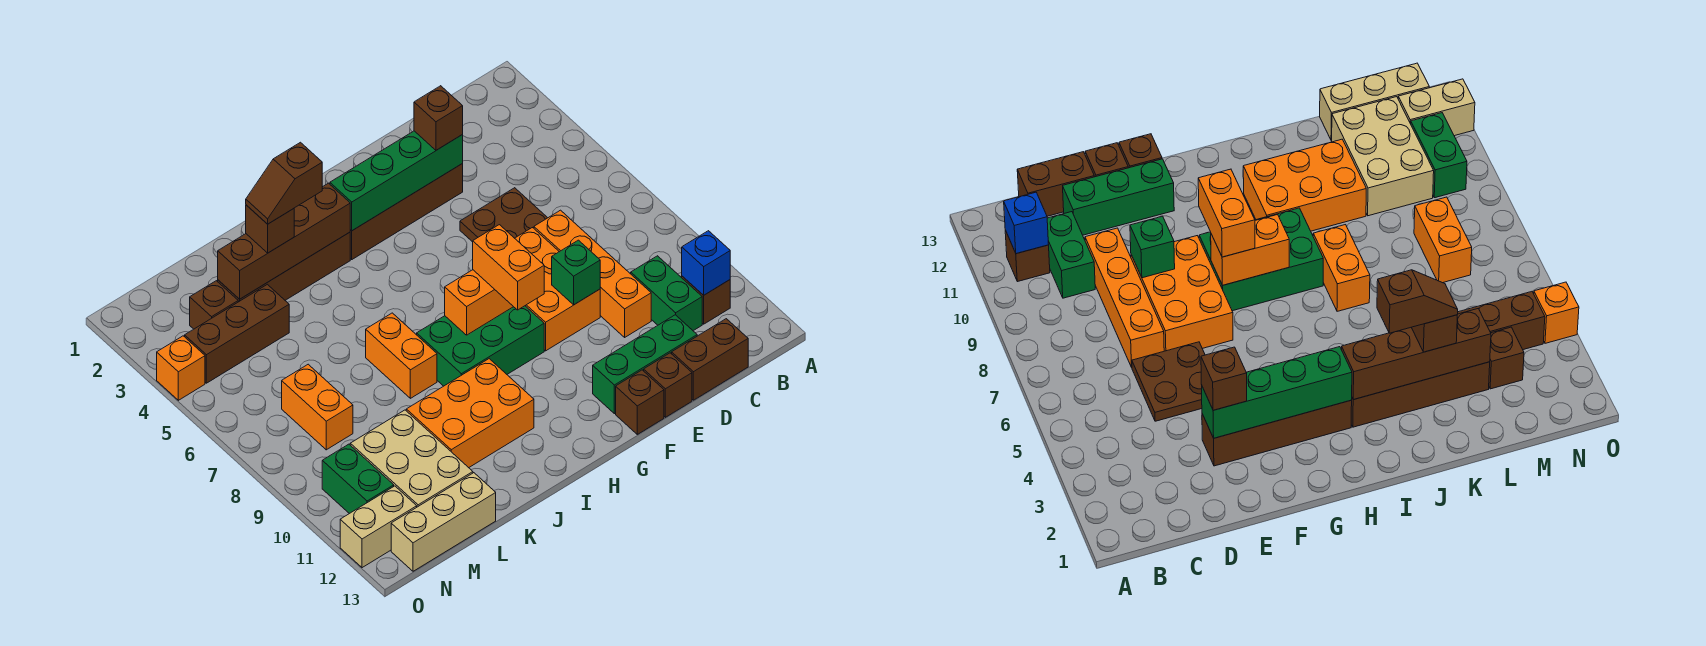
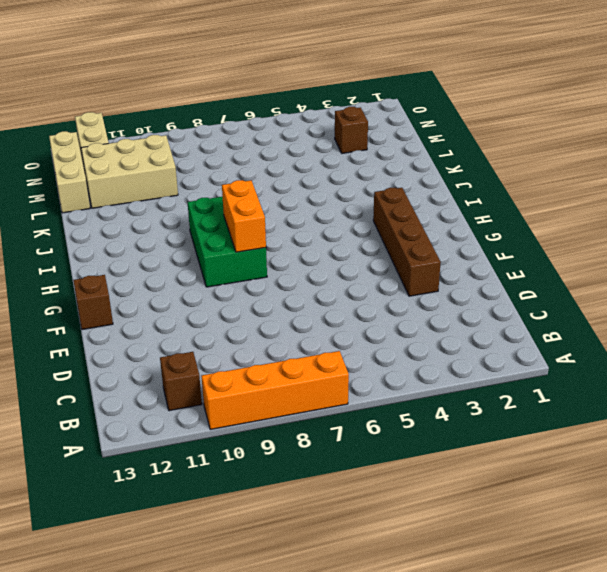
orange 1x4 brick [201,351,349,429] -> orange 1x4 brick moved to [534,210,651,337]
none -> green 1x2 brick [631,256,702,331]
none -> brown 1x2 brick [672,319,748,400]
none -> brown 2x2 plate [460,188,547,242]
none -> green 1x3 brick [593,315,697,414]

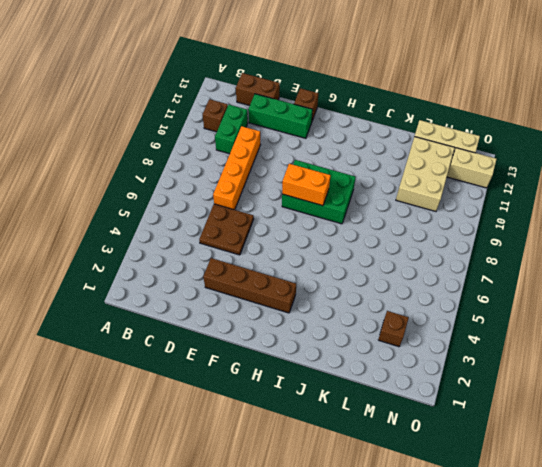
none -> orange 2x3 brick [515,228,600,351]
none -> brown 1x1 brick [644,353,692,417]
none -> brown 1x4 brick [218,232,350,302]
none -> orange 2x3 brick [406,359,534,468]

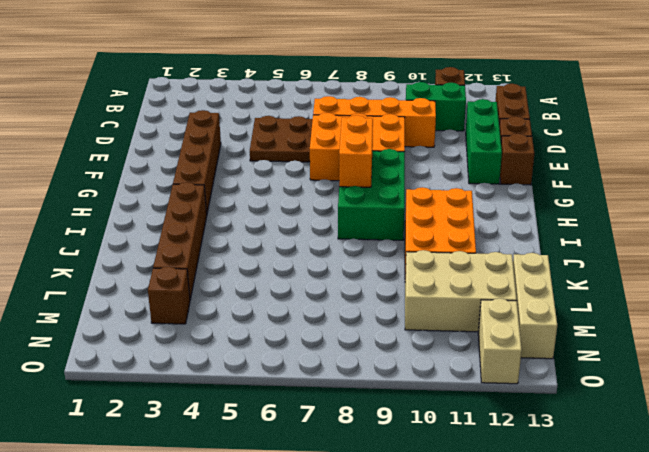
none -> orange 1x2 brick [366,313,437,398]
none -> brown 1x3 brick [185,284,289,383]
none -> orange 1x2 brick [282,364,353,450]
none -> green 1x2 brick [322,444,394,514]

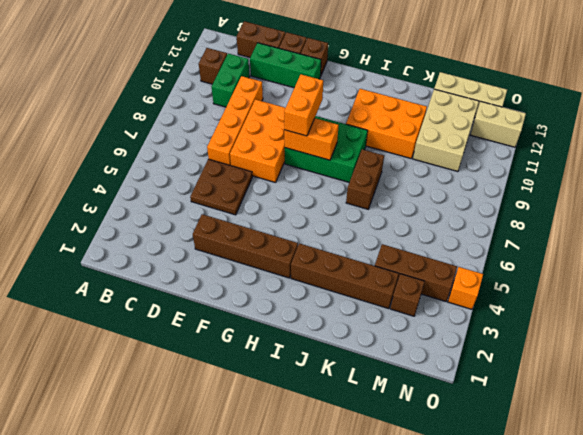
brown 1x2 brick [346,149,384,209] -> orange 1x2 brick [366,313,437,398]
none -> orange 1x2 brick [282,364,353,450]
none -> green 1x2 brick [322,444,394,514]
none -> blue 1x1 brick [682,231,730,295]
none -> green 1x4 brick [330,131,463,231]

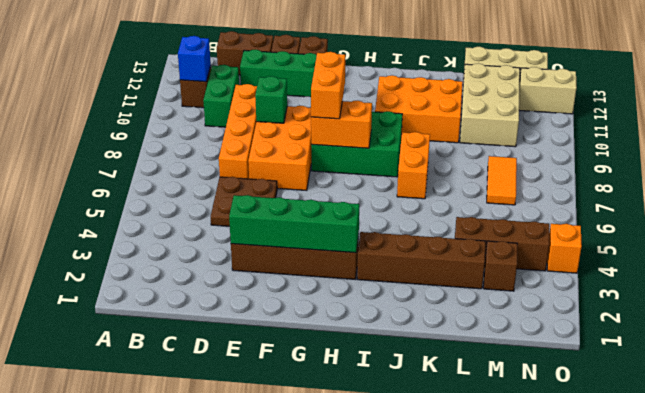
orange 1x2 tile [487,156,517,205] -> orange 1x2 brick [282,364,353,450]
none -> green 1x2 brick [322,444,394,514]
none -> brown 1x4 brick [218,183,350,299]
none -> brown 1x1 brick [414,86,463,150]
none -> brown 1x1 brick [246,205,294,253]

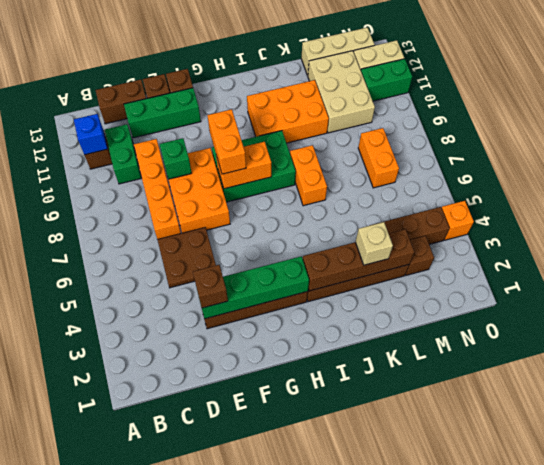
tan 1x1 brick [356,222,393,265] -> brown 1x1 brick [246,205,294,253]
green 1x2 brick [361,59,412,101] -> green 1x2 brick turned to [322,444,394,514]
none -> brown 1x2 slope [246,142,322,224]

